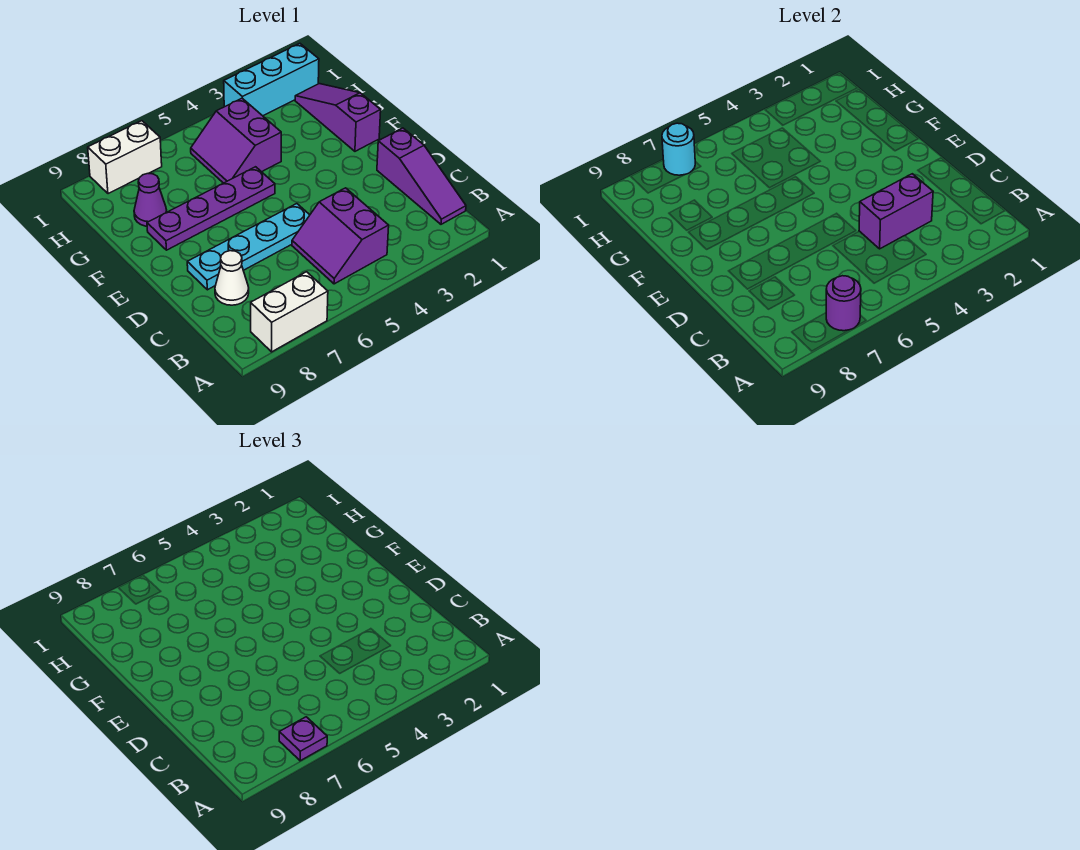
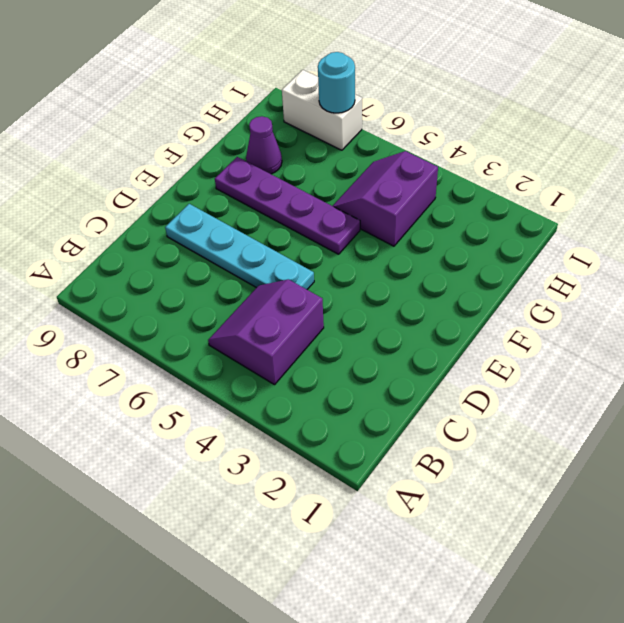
none -> white 1x2 brick [251,272,328,352]
none -> purple 1x3 slope [377,128,466,224]
none -> white 1x1 cone [215,251,249,305]

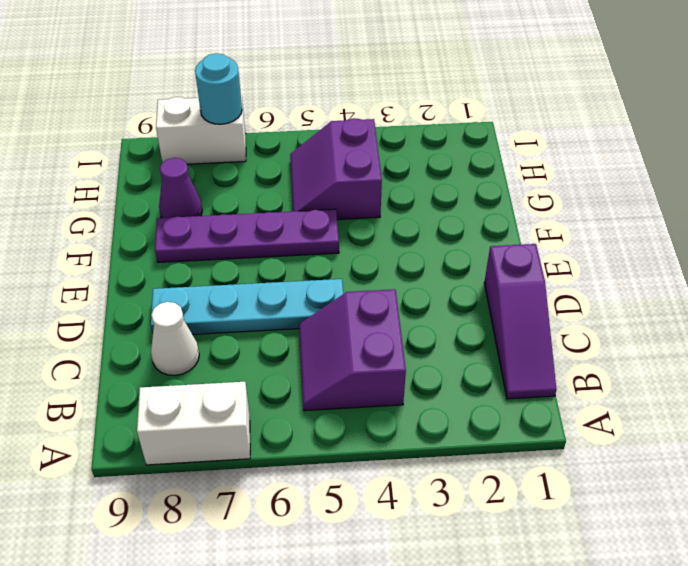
none -> purple 1x3 slope [295,84,381,151]
none -> cyan 1x3 brick [224,44,319,116]
none -> purple 1x1 round brick [826,276,861,331]

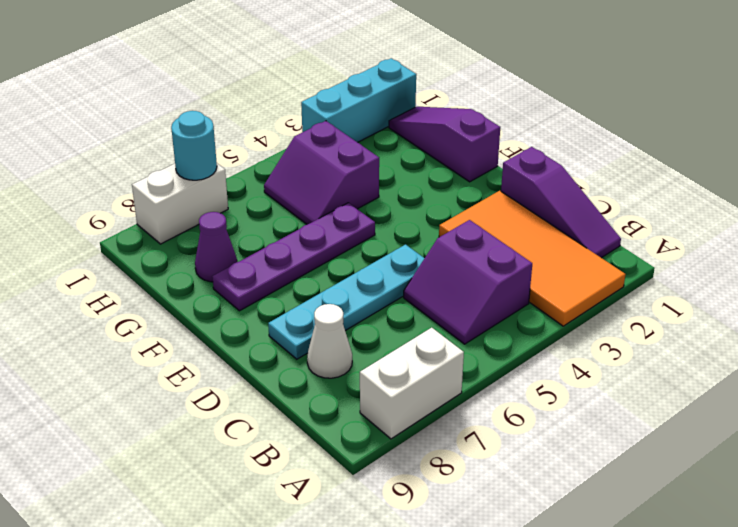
orange 2x4 tile [439,191,625,326] -> none
none -> purple 1x1 round brick [826,276,861,331]
none -> purple 1x2 brick [859,174,933,249]
none -> purple 1x1 plate [279,717,327,761]

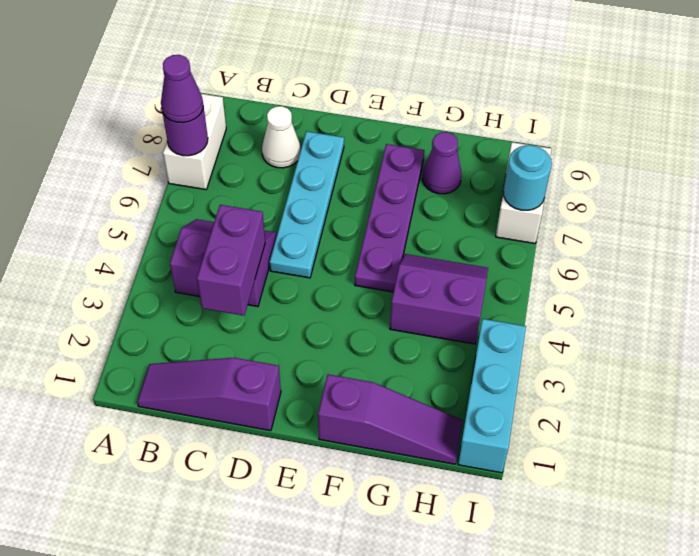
purple 1x1 cone [161,55,203,123] -> purple 1x1 plate [279,717,327,761]

